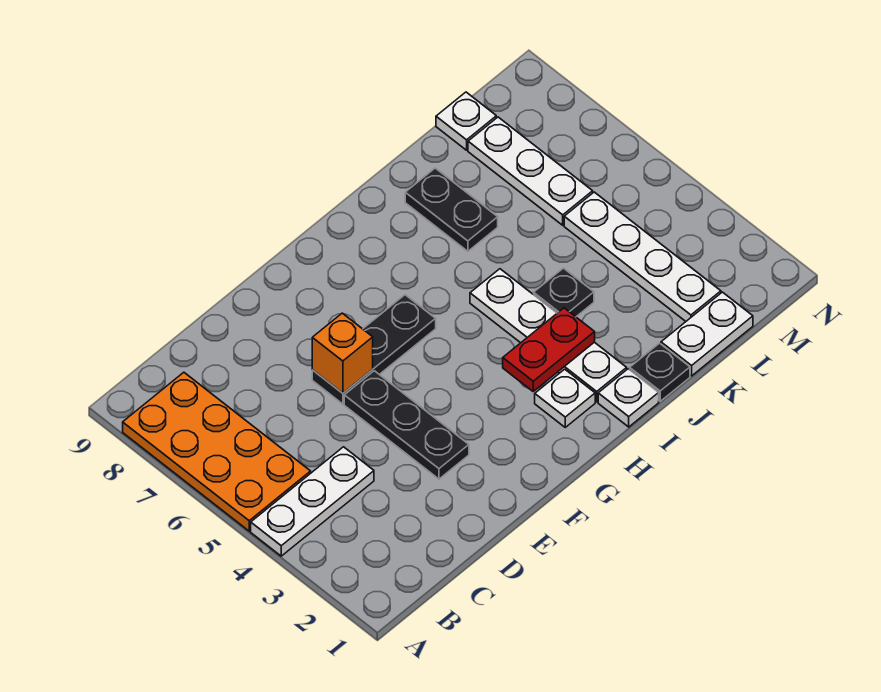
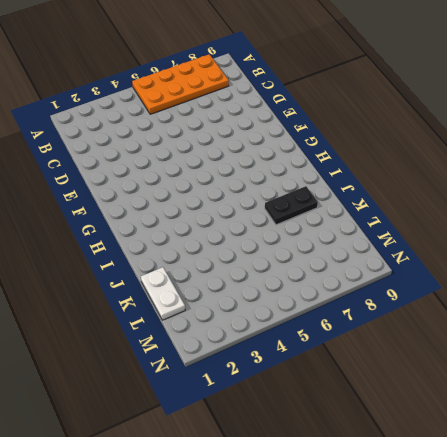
none -> white 1x3 plate [251,447,374,556]
none -> black 1x3 plate [344,371,469,479]
none -> black 1x3 plate [312,295,436,404]

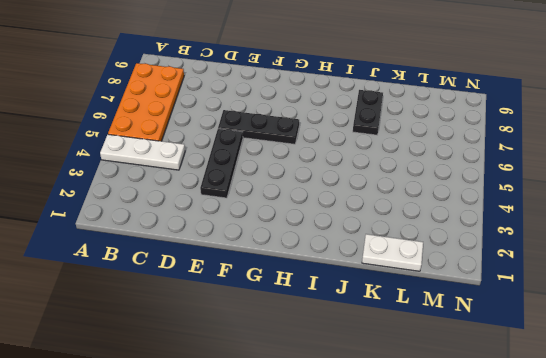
none -> white 1x1 plate [535,369,595,427]
none -> white 1x1 plate [598,369,659,427]
none -> white 1x4 plate [470,269,627,402]

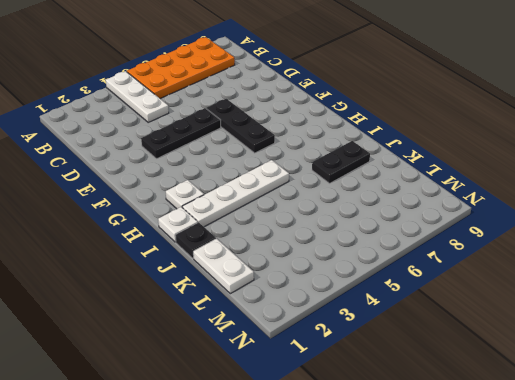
none -> black 1x1 plate [534,268,594,317]
none -> white 1x4 plate [564,192,721,321]
none -> white 1x3 plate [468,117,593,225]

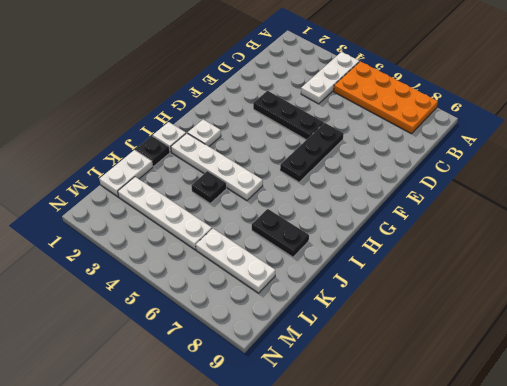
none -> white 1x1 plate [436,92,496,150]
none -> orange 1x1 brick [312,313,373,393]
none -> red 1x2 plate [503,308,595,391]

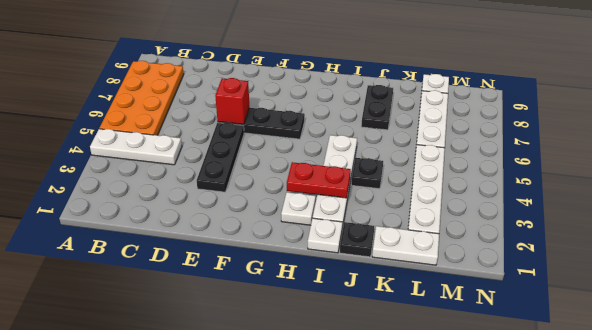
red 1x1 brick [215,78,249,124] -> orange 1x1 brick [312,313,373,393]

